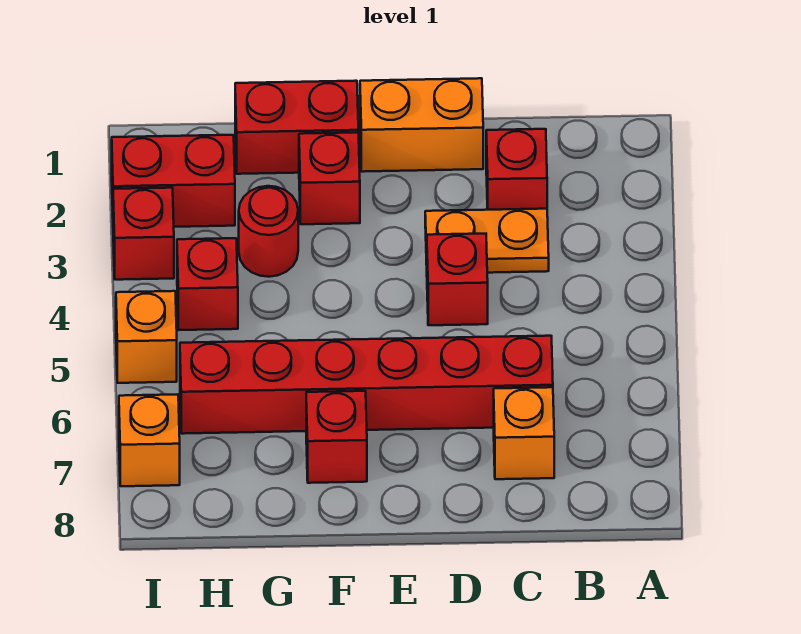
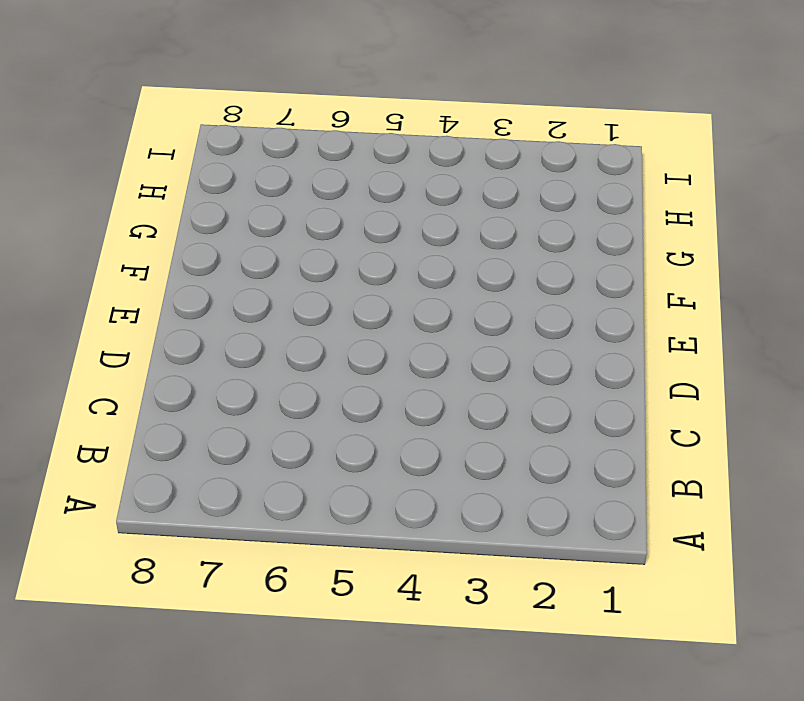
none -> red 1x1 brick [486,129,547,210]
none -> orange 1x2 plate [425,209,549,273]
none -> red 1x6 brick [180,336,553,434]

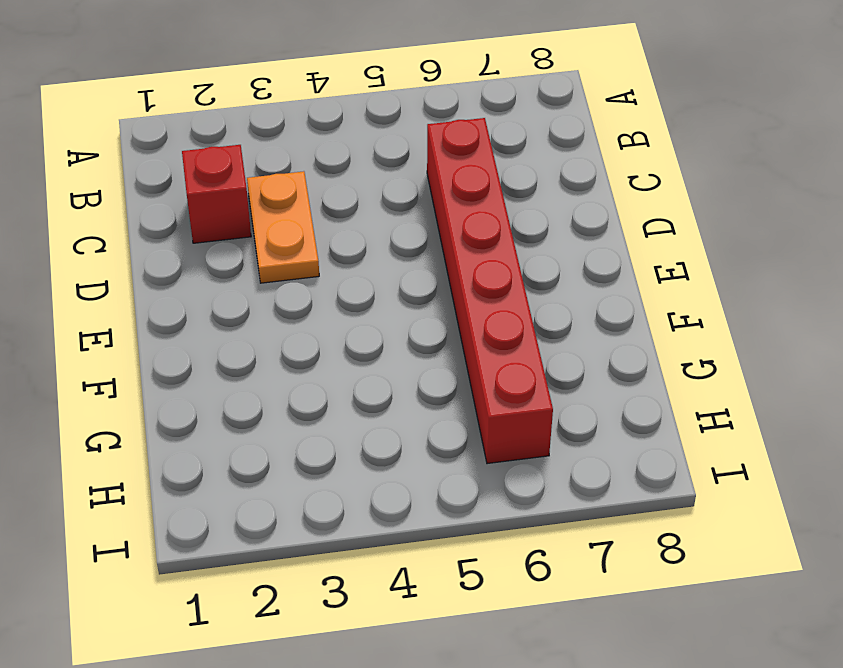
none -> orange 1x1 brick [494,387,554,479]
none -> orange 1x2 brick [360,78,483,172]
none -> red 1x1 brick [427,234,488,325]

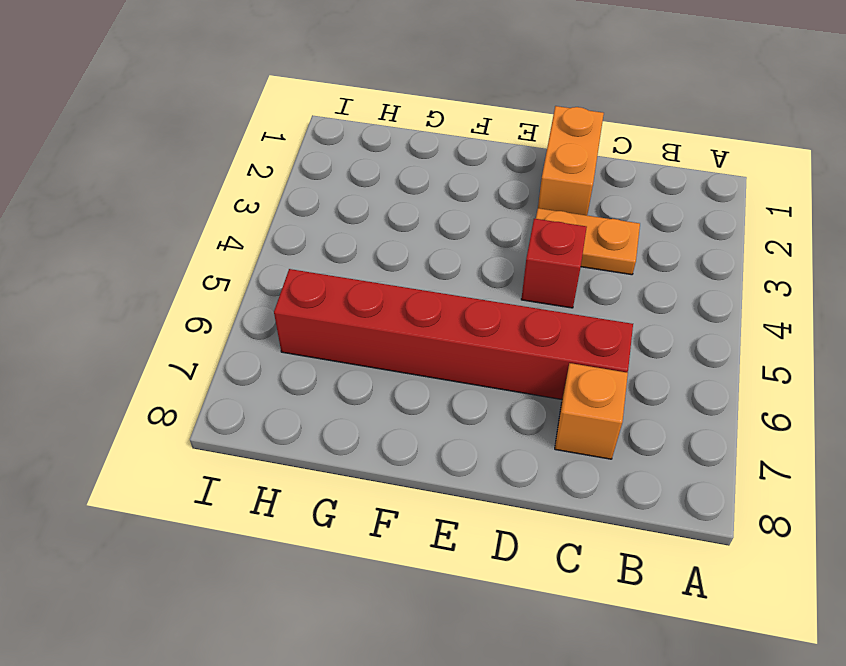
orange 1x2 brick [538,106,604,215] -> orange 1x2 brick turned to [360,78,483,172]
none -> red 1x1 brick [486,129,547,210]
none -> red 1x2 brick [235,81,358,174]
none -> red 1x1 brick [299,132,360,224]

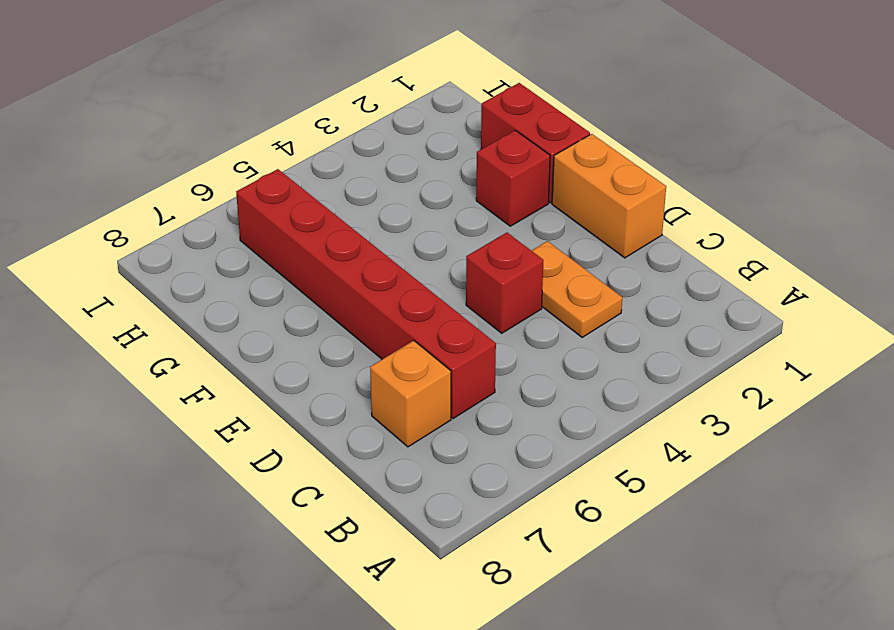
none -> red 1x1 brick [486,129,547,210]
none -> red 1x1 brick [306,391,367,483]
none -> red 1x1 round brick [239,186,298,277]

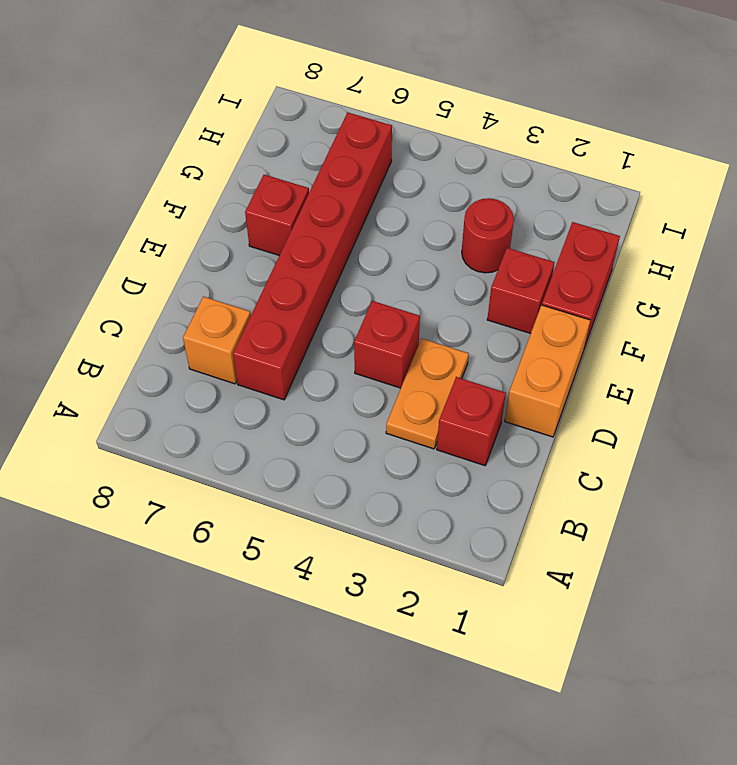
none -> red 1x2 brick [112,135,235,227]
none -> red 1x1 brick [177,238,238,330]
none -> red 1x1 brick [113,188,174,280]

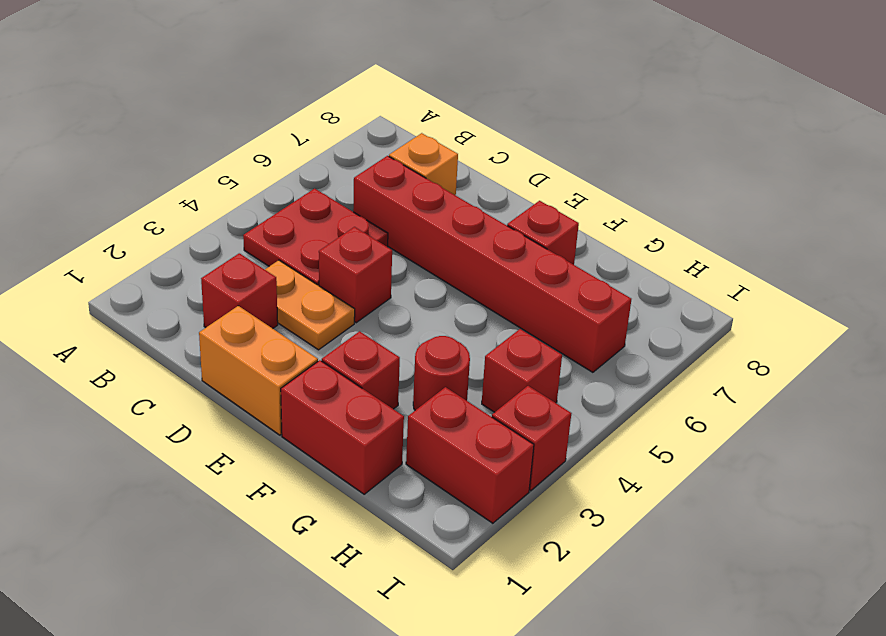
red 2x2 plate [243,189,388,286] -> none
none -> orange 1x1 brick [116,291,177,383]
none -> orange 1x1 brick [119,394,180,486]

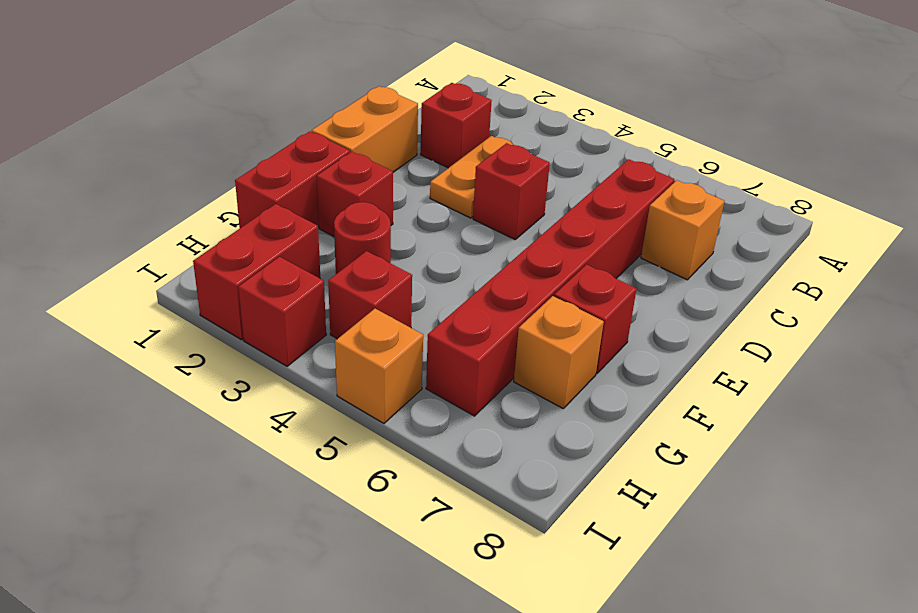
orange 1x1 brick [514,296,604,408] -> orange 1x1 brick moved to [119,394,180,486]

